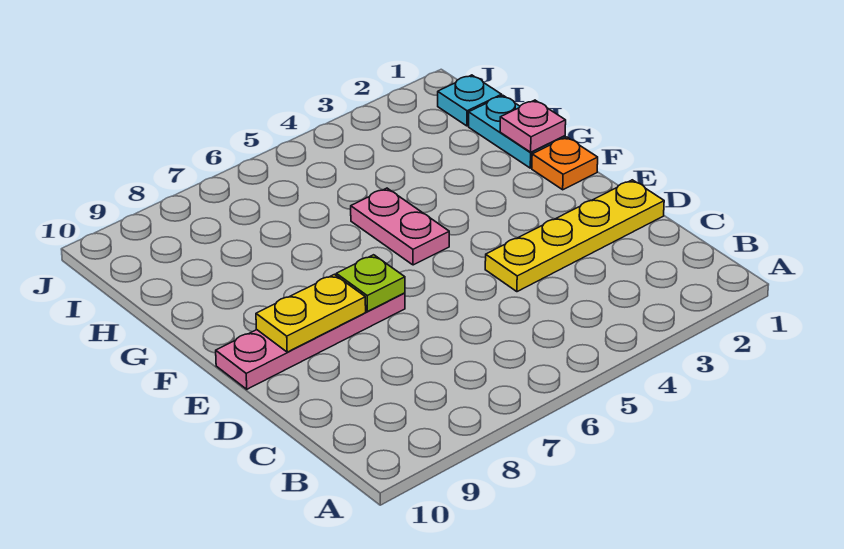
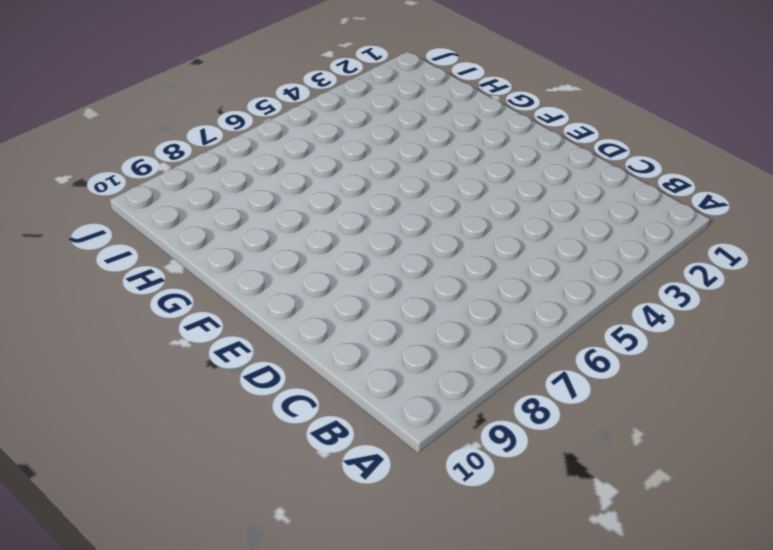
none -> yellow 1x4 plate [485,180,664,292]
none -> pink 1x4 plate [216,293,405,389]

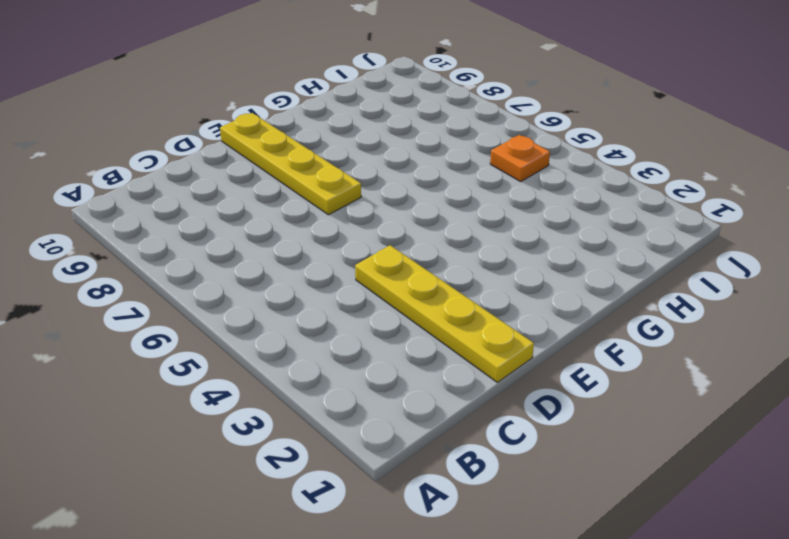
yellow 1x4 plate [220,113,361,215] -> pink 1x4 plate [216,293,405,389]
orange 1x1 plate [490,135,550,182] -> orange 1x1 plate moved to [532,137,598,190]
none -> pink 1x2 plate [351,188,449,265]
none -> cyan 1x2 plate [469,96,565,168]

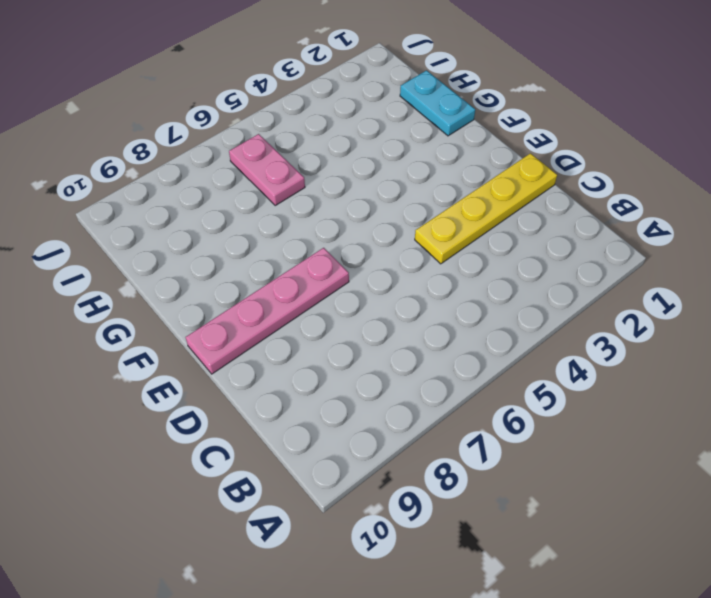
pink 1x2 plate [229,134,305,206] -> pink 1x2 plate moved to [351,188,449,265]
none -> orange 1x1 plate [532,137,598,190]
none -> cyan 1x1 plate [438,75,502,126]

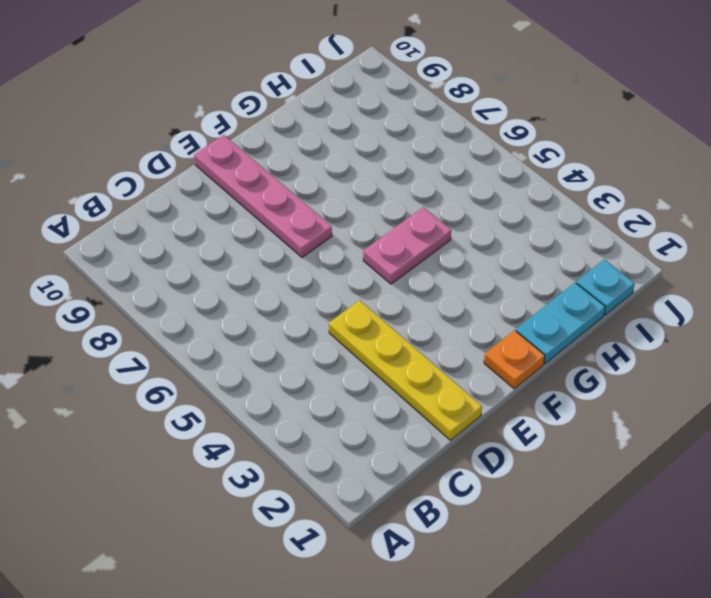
none -> lime 1x1 plate [336,255,405,311]
none -> yellow 1x2 plate [256,274,366,352]

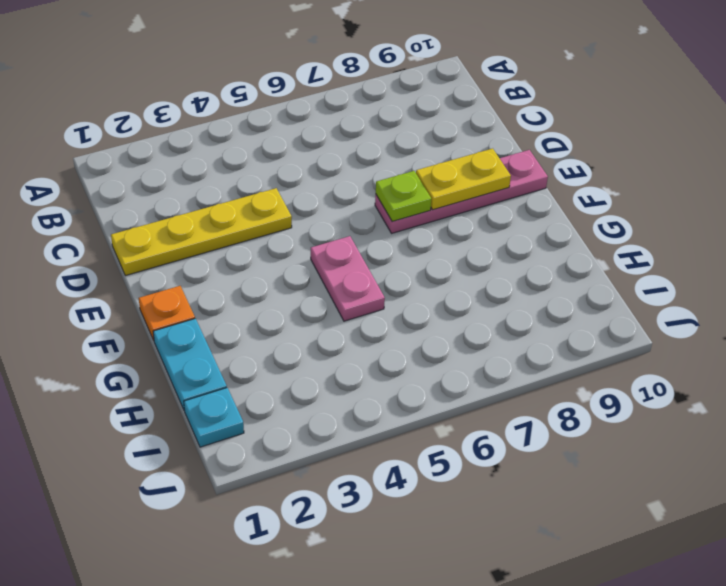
none -> pink 1x1 plate [500,100,566,152]

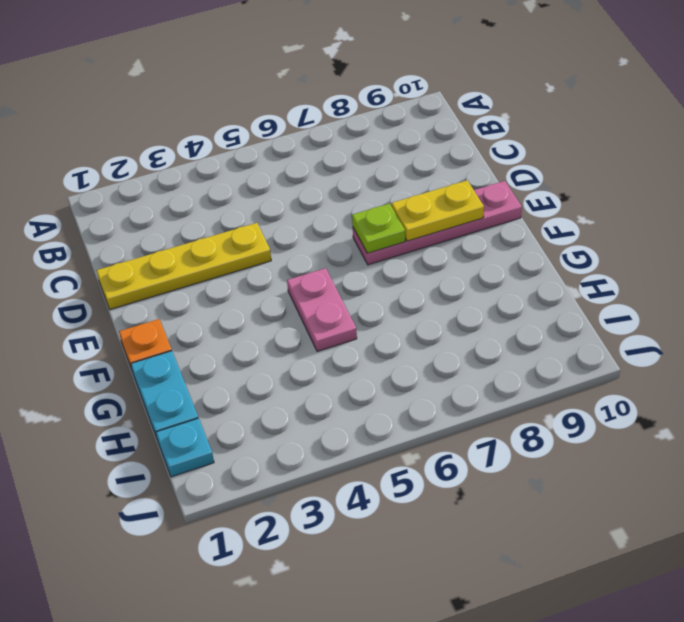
none -> pink 1x1 plate [500,100,566,152]

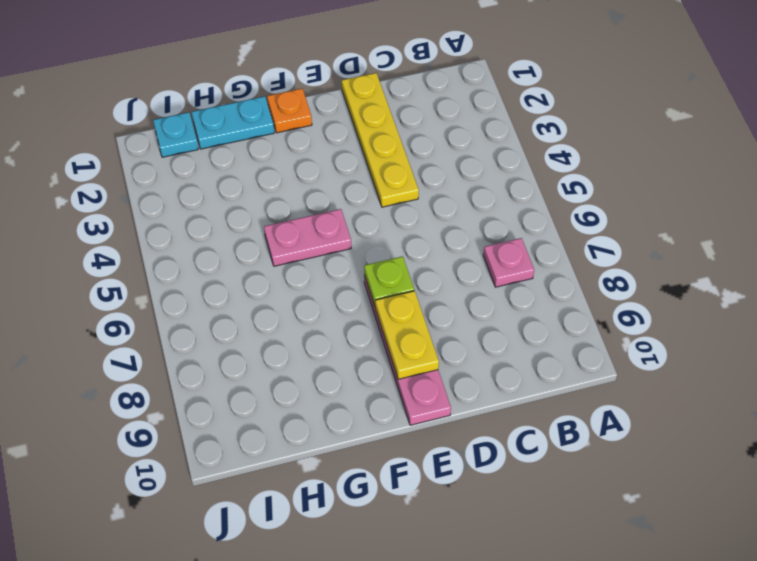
pink 1x1 plate [483,238,534,287] -> pink 1x1 plate moved to [500,100,566,152]

